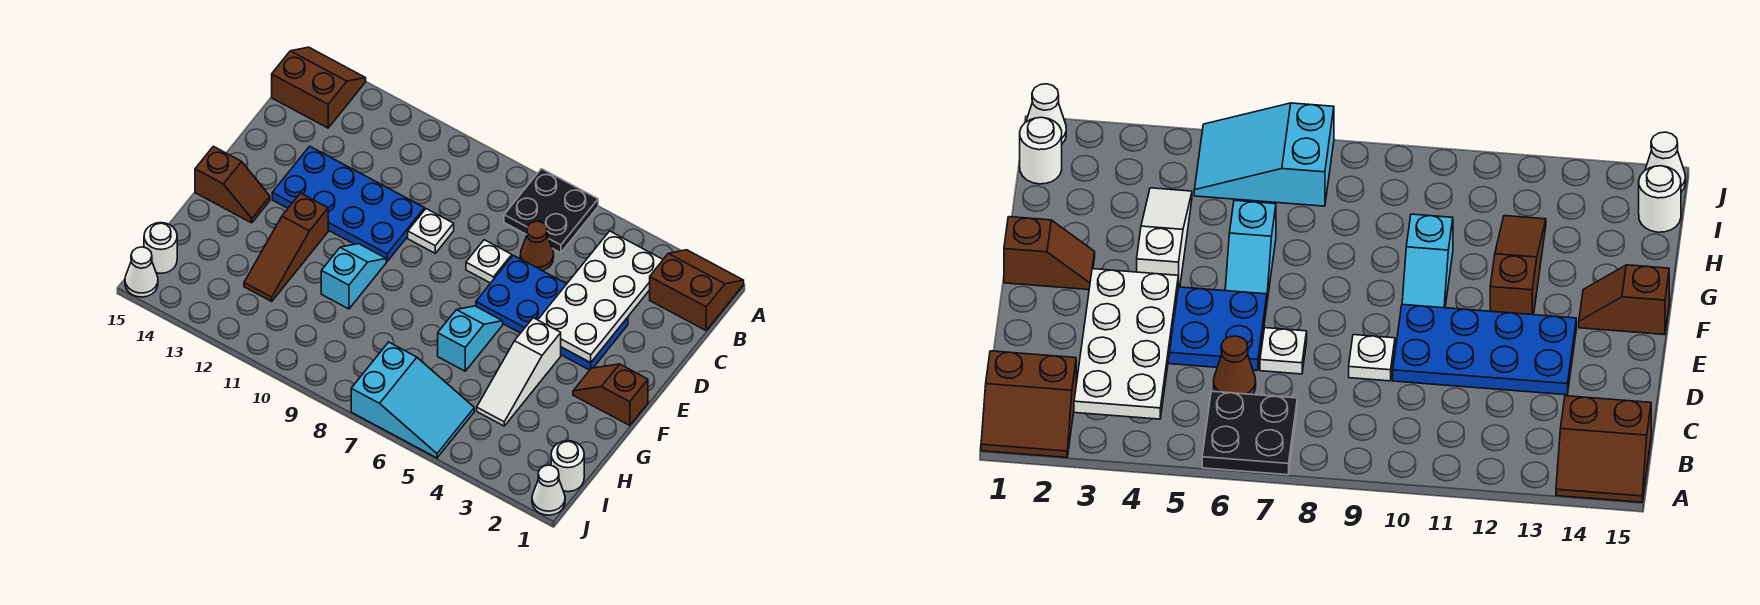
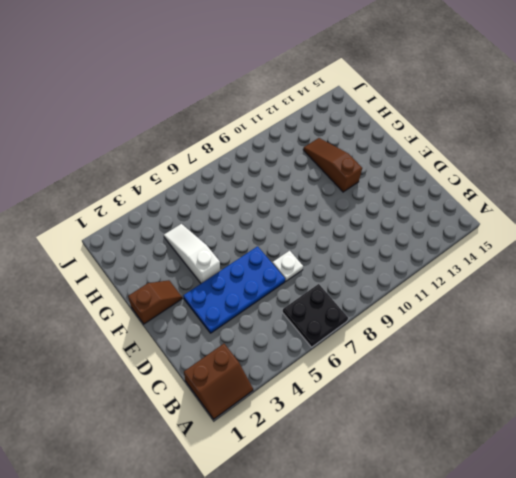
none -> brown 2x2 slope [272,47,366,128]
none -> brown 1x1 cone [520,221,554,271]
none -> white 1x1 plate [408,209,454,253]

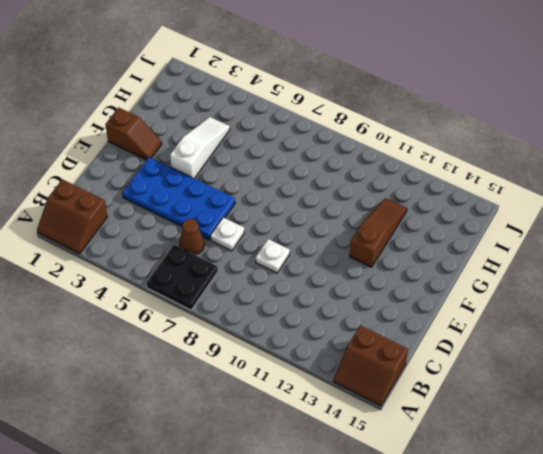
none -> blue 2x4 plate [272,146,425,261]
none -> cyan 1x2 slope [438,306,503,371]
none -> cyan 1x2 slope [321,244,386,309]

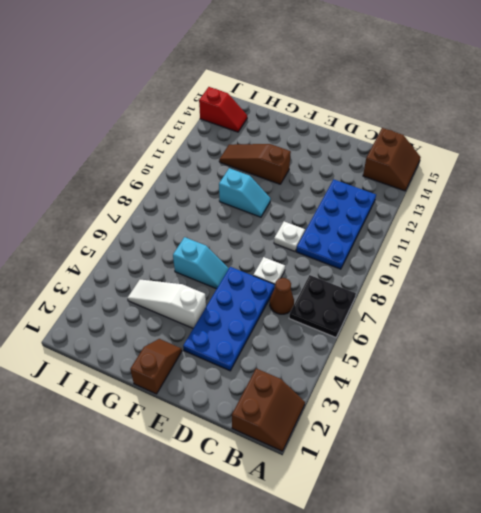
blue 2x4 plate [296,179,376,269] -> blue 2x4 plate moved to [272,146,425,261]
red 1x2 slope [199,87,247,132] -> none
none -> brown 1x2 slope [195,146,270,223]
none -> white 1x1 round brick [551,441,584,492]
none -> cyan 2x3 slope [351,342,474,458]

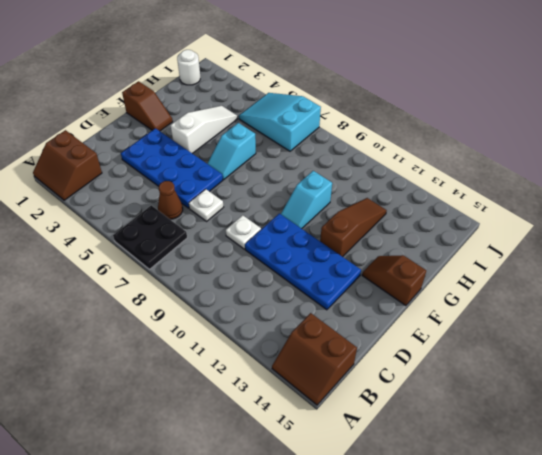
none -> white 1x1 round brick [144,223,177,273]
none -> white 1x1 cone [532,465,565,515]
none -> white 1x1 cone [125,247,158,297]

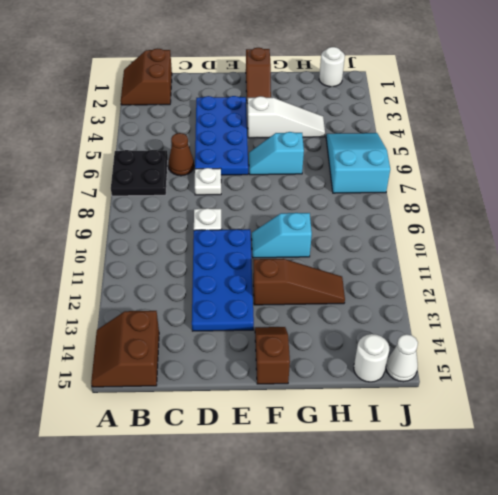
none -> white 1x1 cone [532,465,565,515]
none -> white 2x4 plate [538,231,663,363]

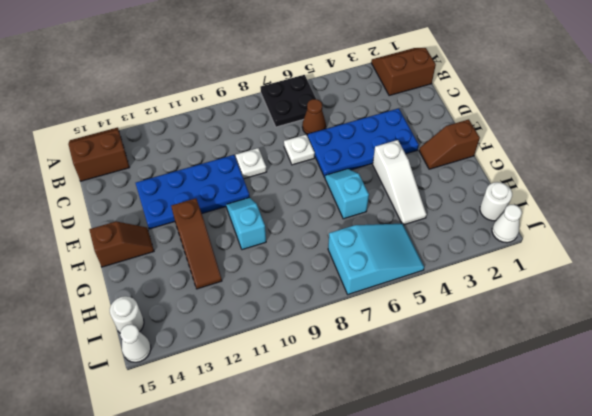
none -> white 2x4 plate [538,231,663,363]

